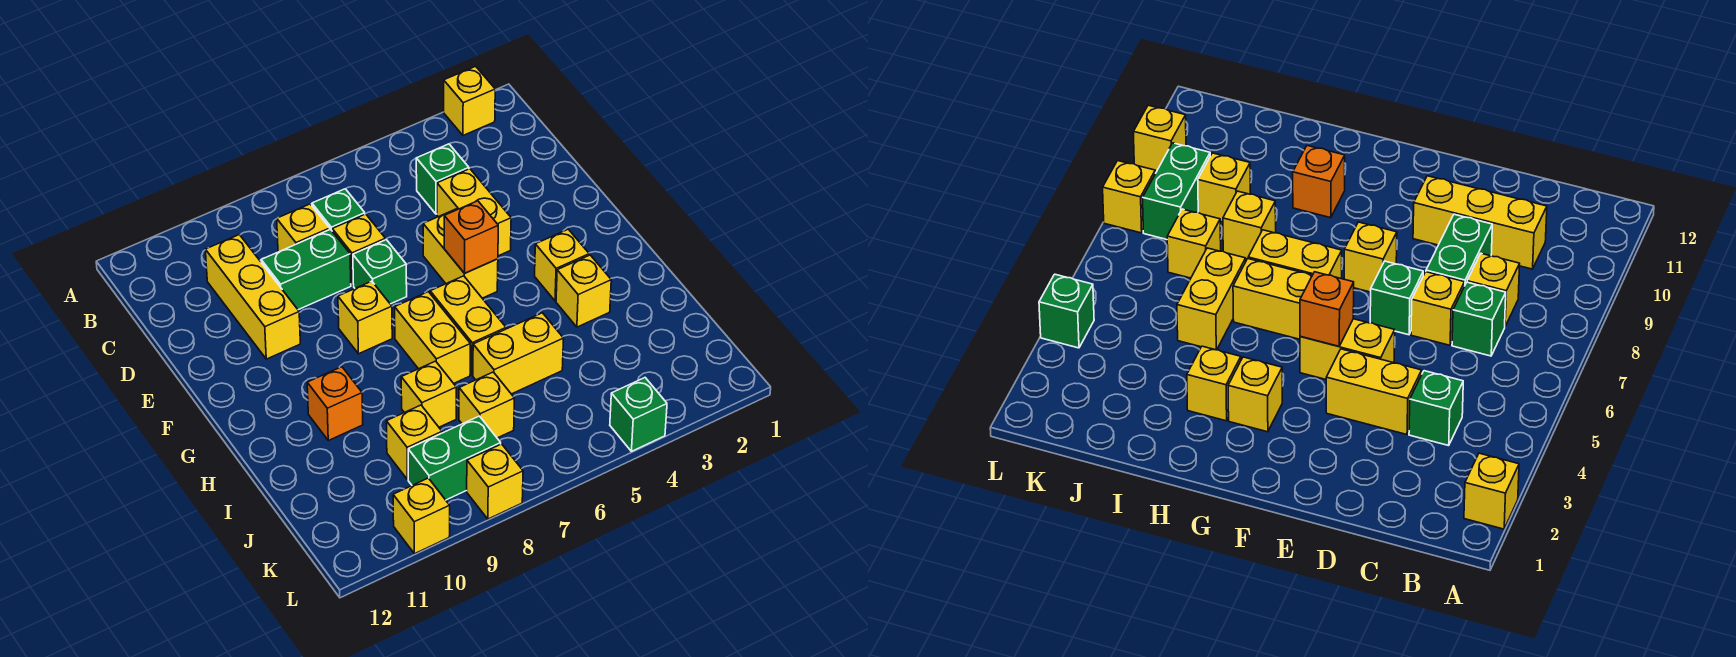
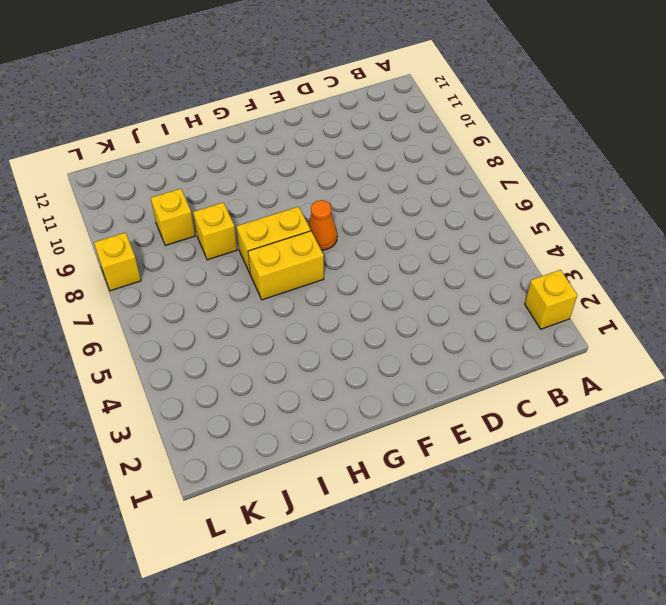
orange 1x1 cone [308,200,337,250] -> none
none -> green 1x1 brick [416,144,469,214]
none -> green 1x1 brick [312,189,365,230]
none -> yellow 1x1 brick [277,204,330,252]

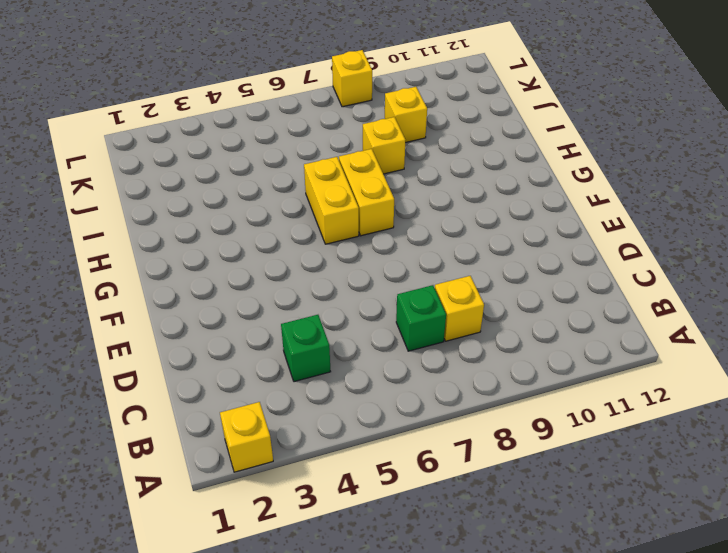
none -> yellow 1x3 brick [205,235,300,359]
none -> yellow 1x2 brick [437,169,511,256]
none -> yellow 1x1 brick [332,214,385,285]

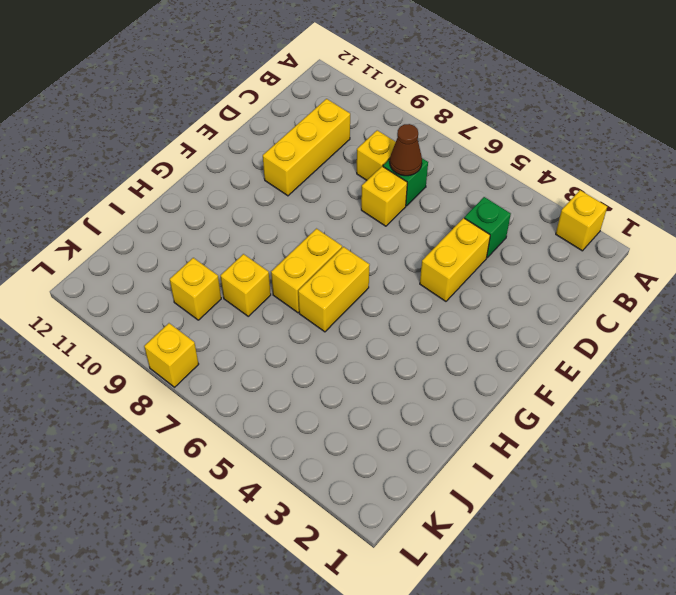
brown 1x1 cone [390,124,422,176] -> none
none -> green 1x2 brick [261,229,351,310]
none -> yellow 1x2 brick [423,209,498,298]
none -> green 1x1 brick [353,240,407,304]

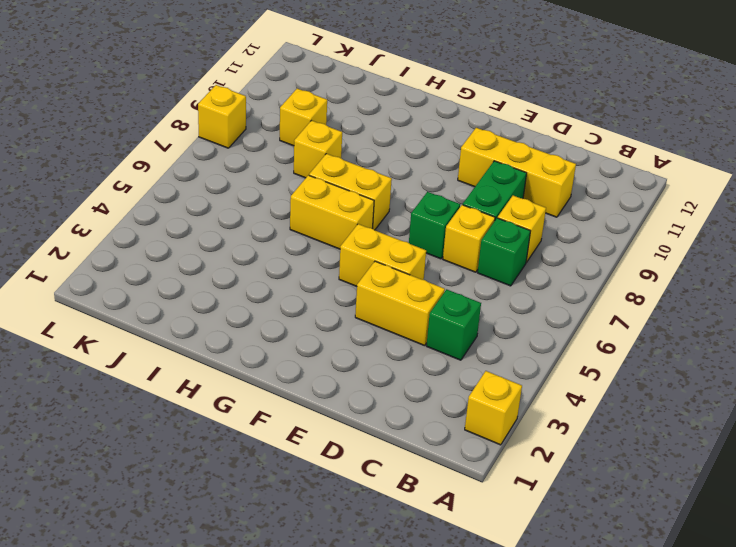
none -> yellow 1x1 brick [338,281,392,354]
none -> yellow 1x1 brick [535,229,589,301]
none -> yellow 1x1 brick [556,255,611,327]

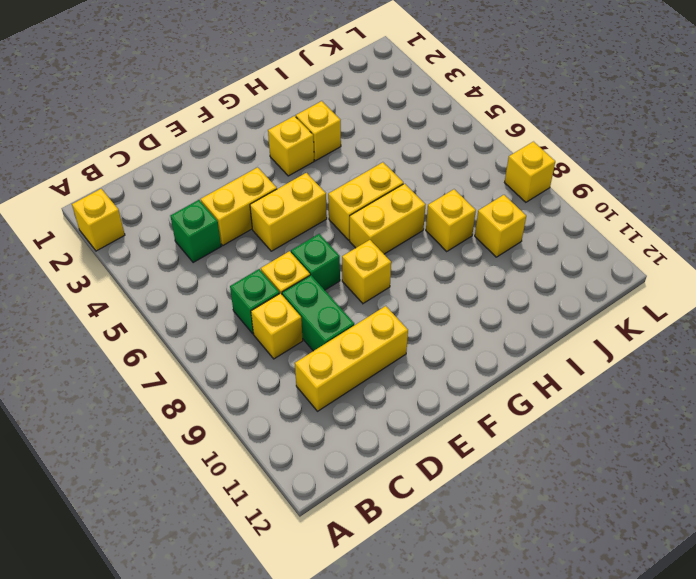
none -> orange 1x1 brick [307,367,363,441]
none -> yellow 1x2 brick [473,313,564,394]
none -> yellow 1x1 brick [459,372,514,438]

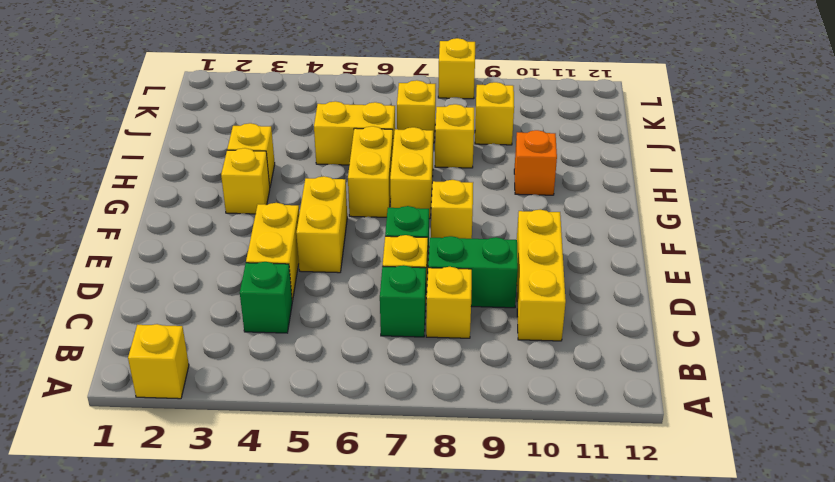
none -> green 1x2 brick [408,416,501,500]
none -> green 1x1 brick [610,378,667,451]
none -> yellow 1x1 brick [393,478,450,554]

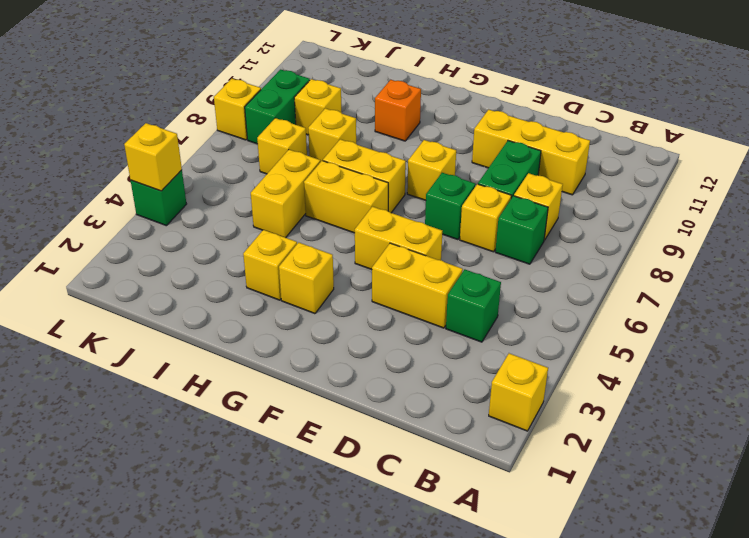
yellow 1x1 brick [124,123,182,191] -> yellow 1x1 brick moved to [393,478,450,554]
none -> orange 1x1 brick [444,201,498,273]

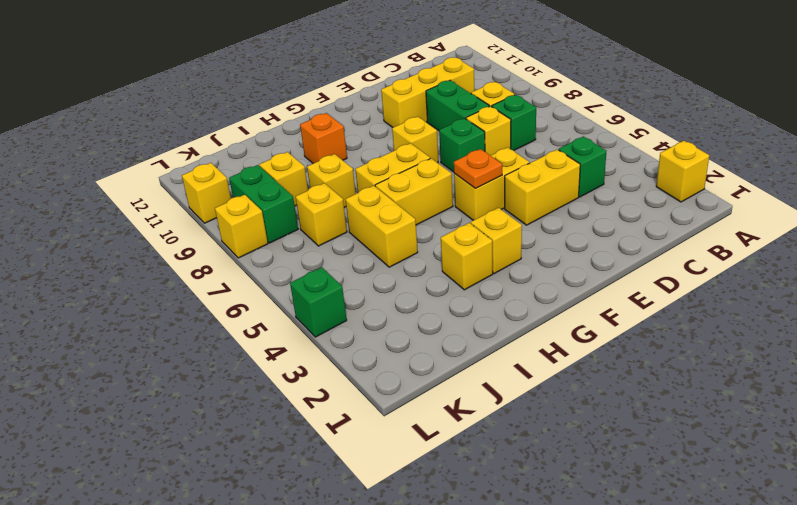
orange 1x1 plate [454,149,502,189] -> orange 1x1 brick [444,201,498,273]

